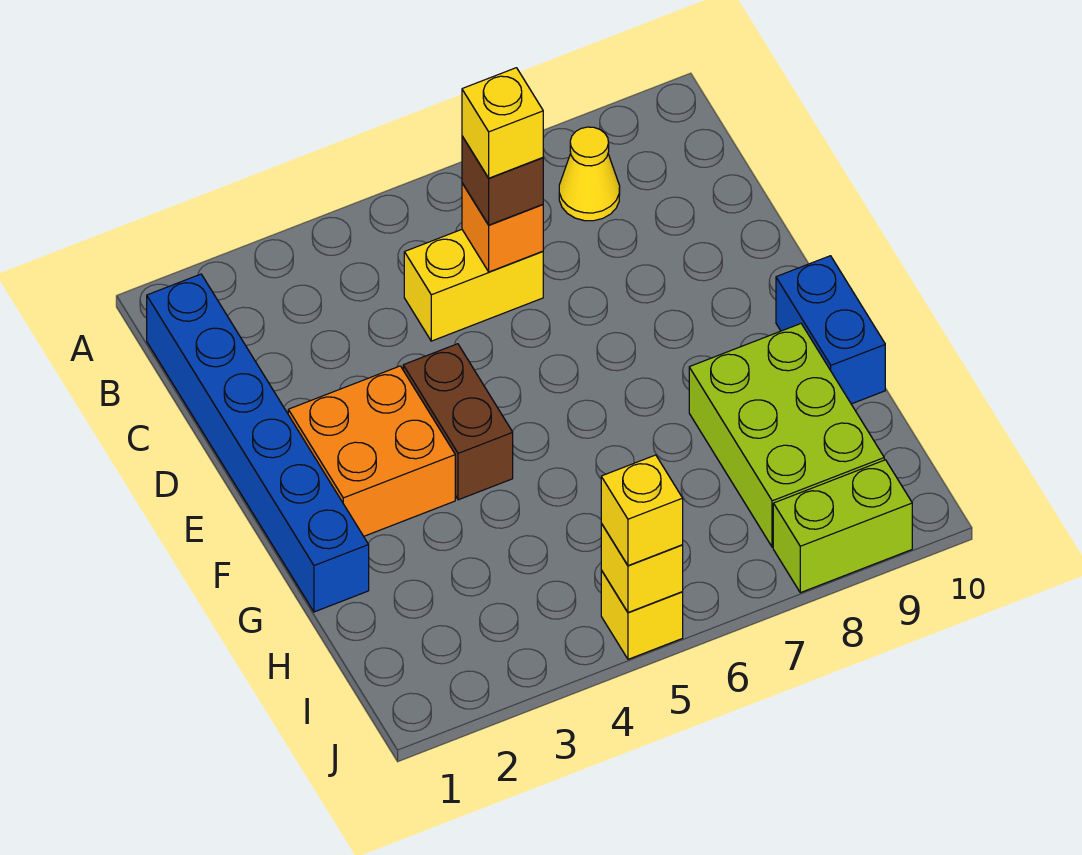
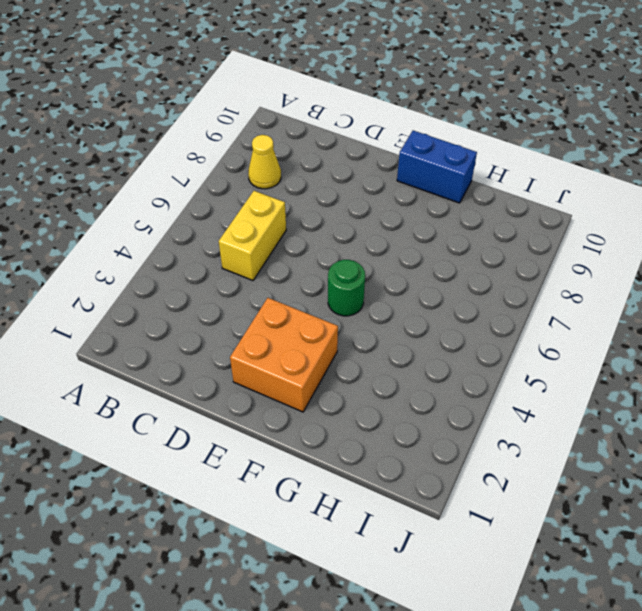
green 1x1 round brick [328,260,365,316] -> none
none -> blue 1x6 brick [147,274,369,612]
none -> brown 1x2 brick [403,344,513,500]
none -> lime 2x3 brick [689,324,884,547]

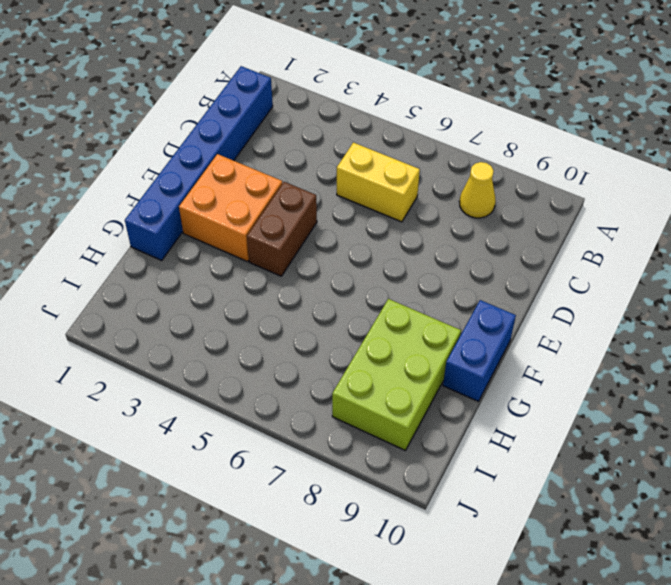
none -> yellow 1x1 brick [601,570,683,659]
none -> lime 1x2 brick [773,460,912,593]
none -> orange 1x1 brick [462,183,543,272]

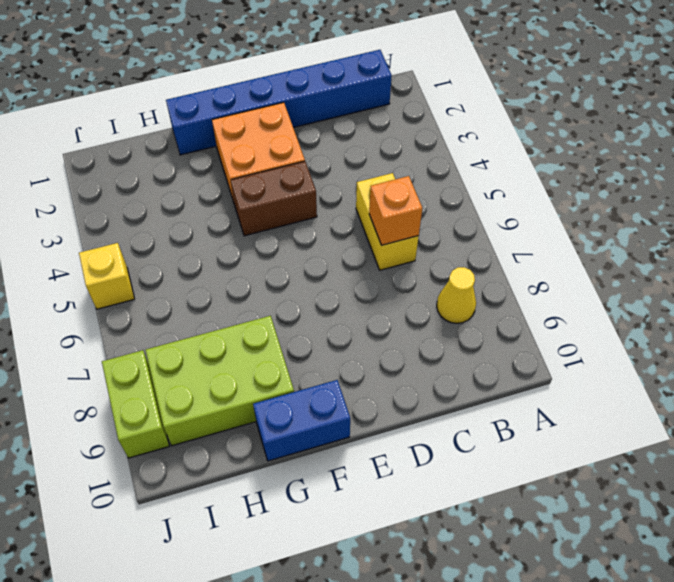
none -> yellow 1x1 brick [601,524,683,612]
none -> brown 1x1 brick [462,136,543,225]
none -> yellow 1x1 brick [601,455,683,566]

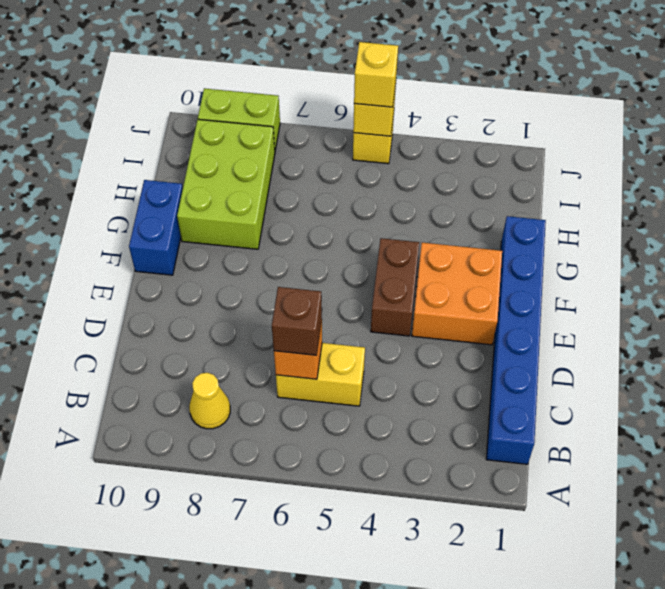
none -> yellow 1x1 brick [462,68,543,178]

